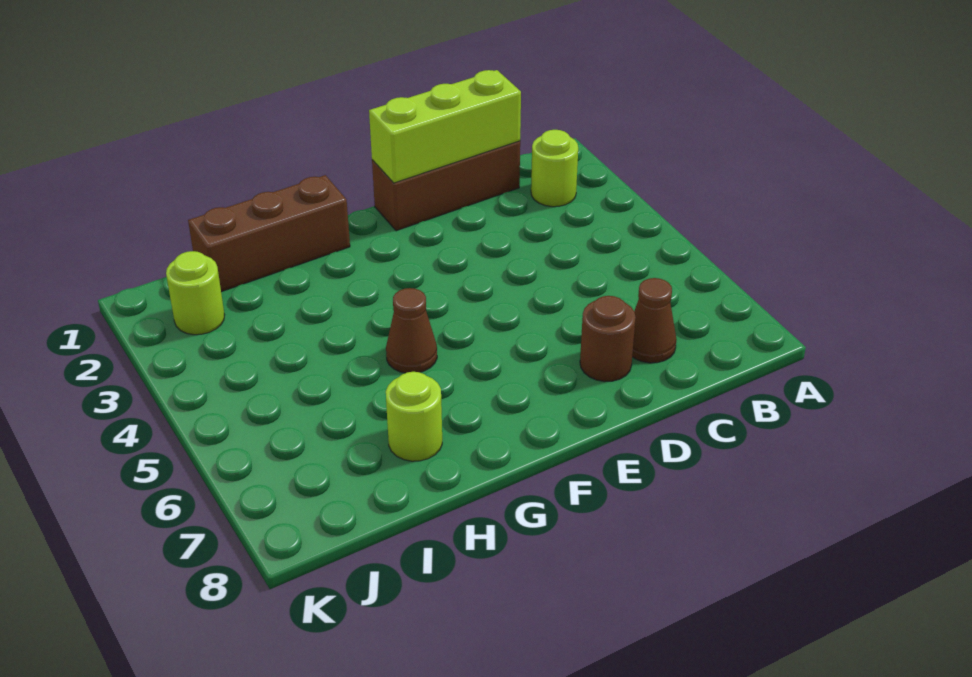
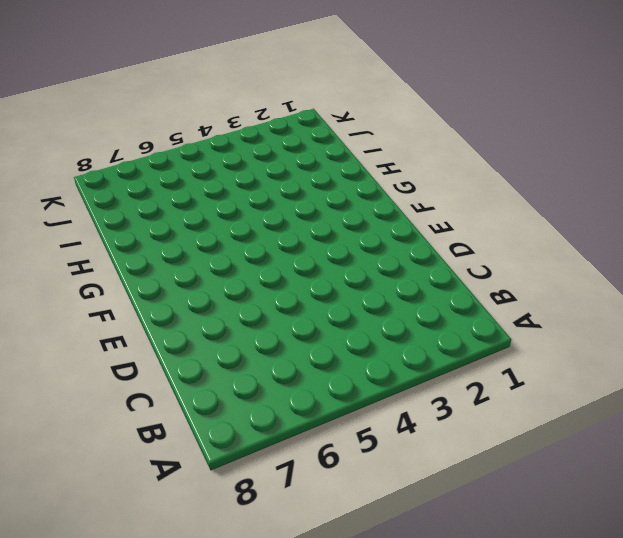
none -> lime 1x1 round brick [531,130,578,207]
none -> brown 1x3 brick [372,141,520,231]

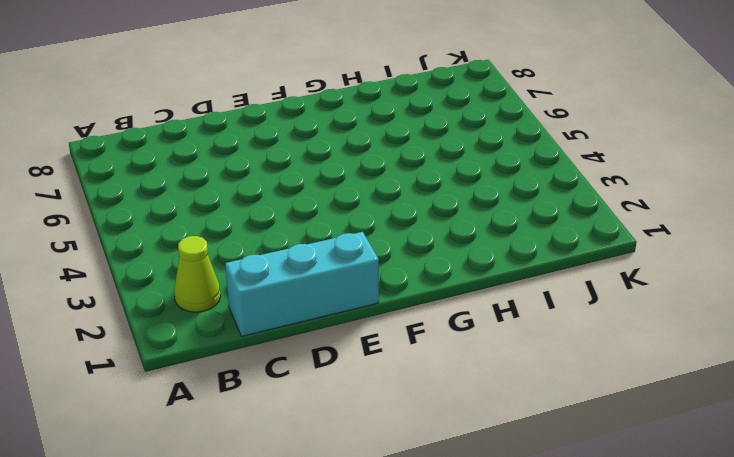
lime 1x1 cone [174,236,221,312] -> lime 1x1 round brick [531,130,578,207]
cyan 1x3 brick [225,232,379,336] -> brown 1x3 brick [372,141,520,231]
none -> brown 1x1 cone [632,278,677,363]
none -> brown 1x1 round brick [580,296,636,382]

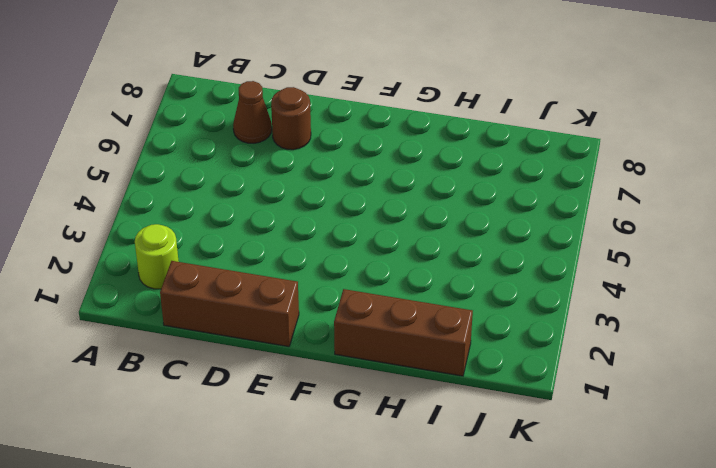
none -> brown 1x1 cone [386,288,437,373]
none -> lime 1x1 round brick [386,372,442,461]

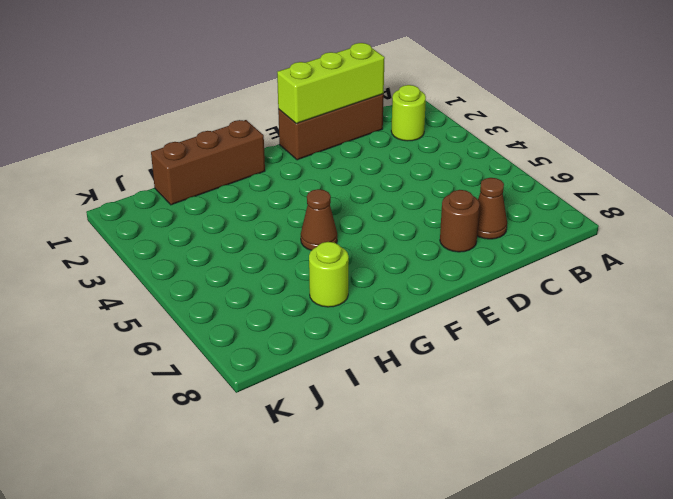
none -> lime 1x1 round brick [166,251,224,335]

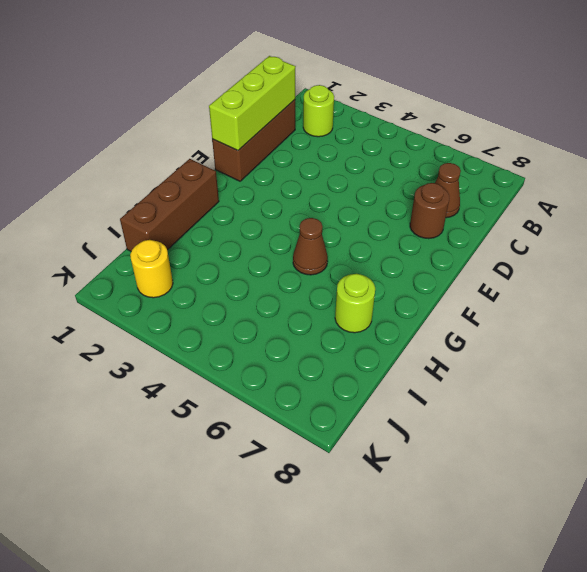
yellow 1x1 round brick [130,240,173,298] -> lime 1x1 round brick [166,251,224,335]

